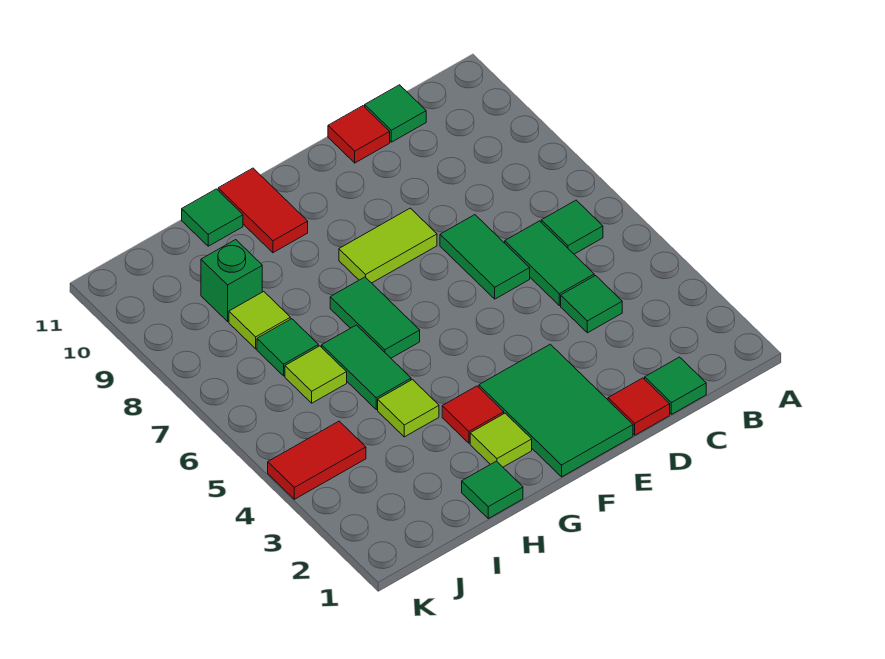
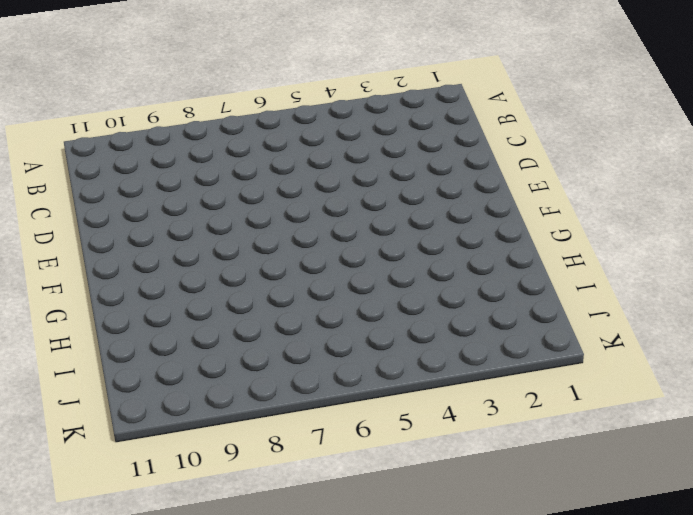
none -> green 1x1 tile [541,200,603,254]
none -> green 1x1 tile [645,357,706,414]
none -> green 1x1 tile [561,276,622,333]

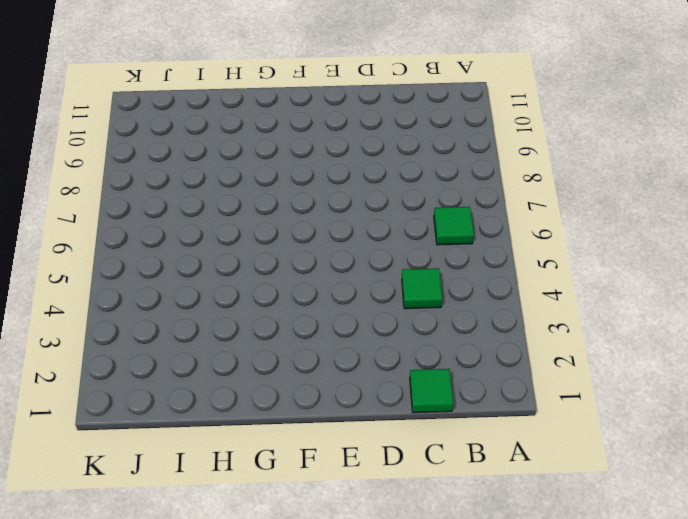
none -> green 1x2 tile [505,221,594,306]
none -> green 1x1 tile [365,85,426,142]
none -> red 1x1 tile [608,378,670,435]

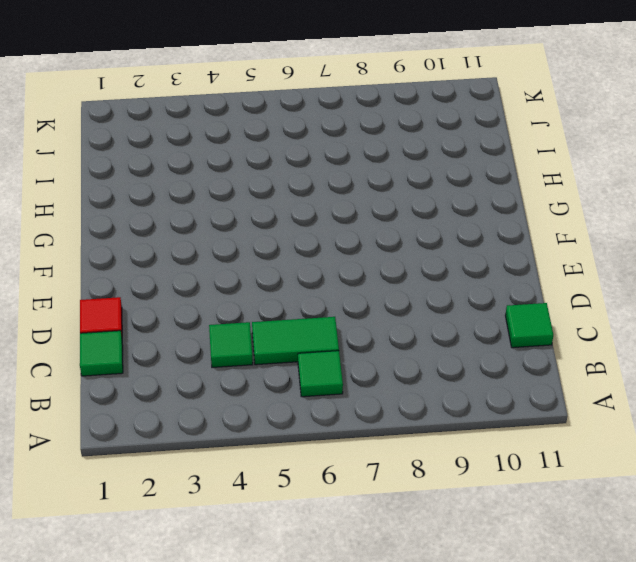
none -> green 1x2 tile [440,215,530,299]
none -> red 1x1 tile [328,106,390,163]
none -> green 2x3 tile [479,344,633,477]

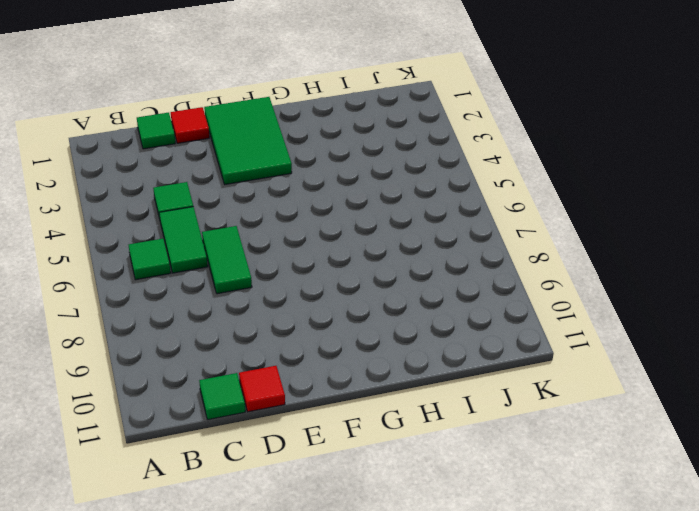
none -> lime 1x2 tile [339,208,437,283]
none -> lime 1x1 tile [470,413,532,467]
none -> red 1x1 tile [442,386,504,443]

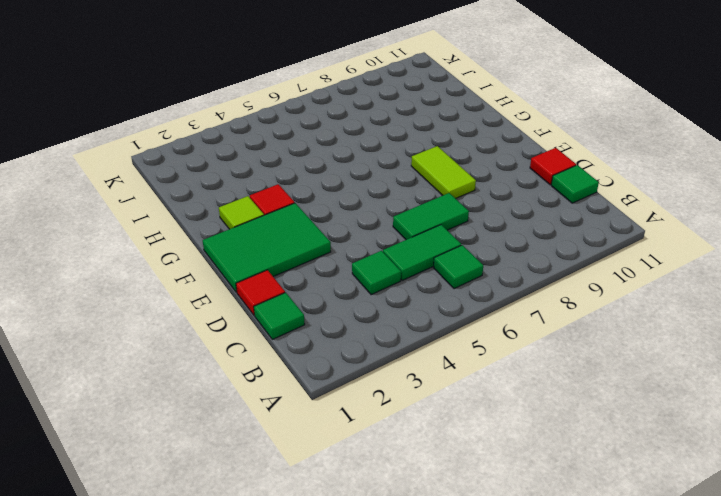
none -> green 1x2 tile [330,277,420,358]
none -> red 1x2 tile [218,168,308,253]
none -> green 1x1 tile [462,461,523,518]

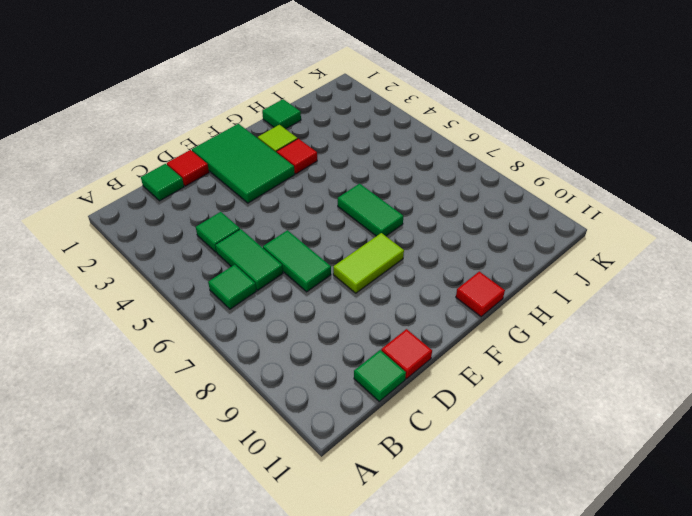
red 1x1 tile [456,271,505,317] -> red 1x2 tile [218,168,308,253]
none -> lime 1x1 tile [378,380,439,437]
none -> green 1x2 tile [322,325,411,410]
none -> green 1x1 tile [182,189,243,246]

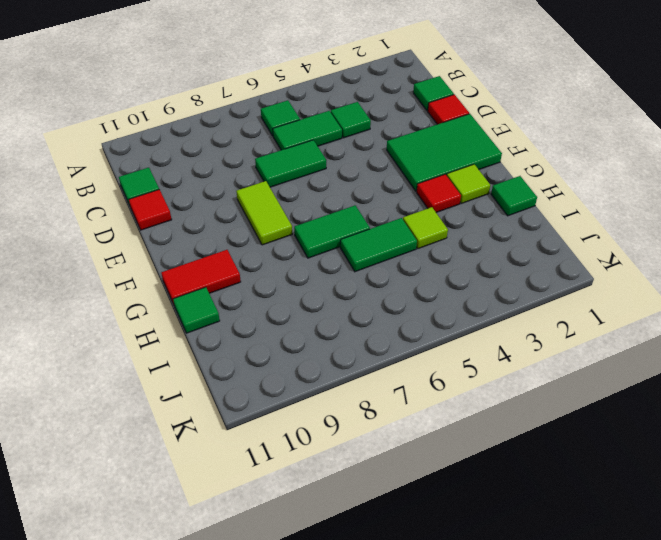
none -> lime 1x1 tile [285,346,347,403]
none -> green 1x1 tile [257,319,318,376]
none -> lime 1x1 tile [229,292,290,349]

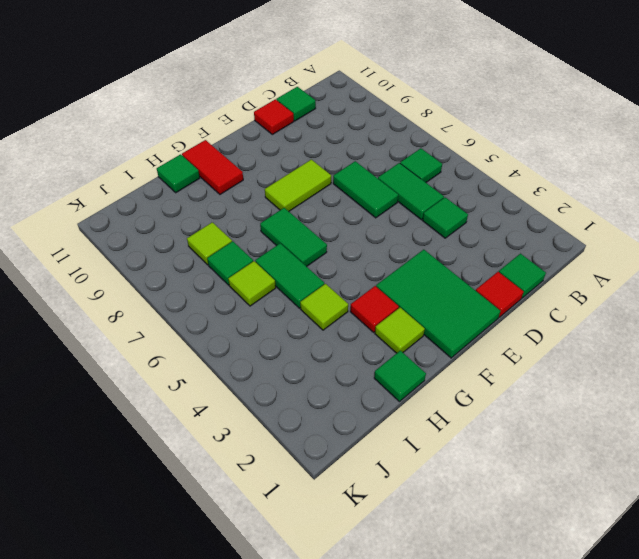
none -> green 1x1 brick [201,240,262,321]
none -> red 1x2 tile [268,421,366,499]

